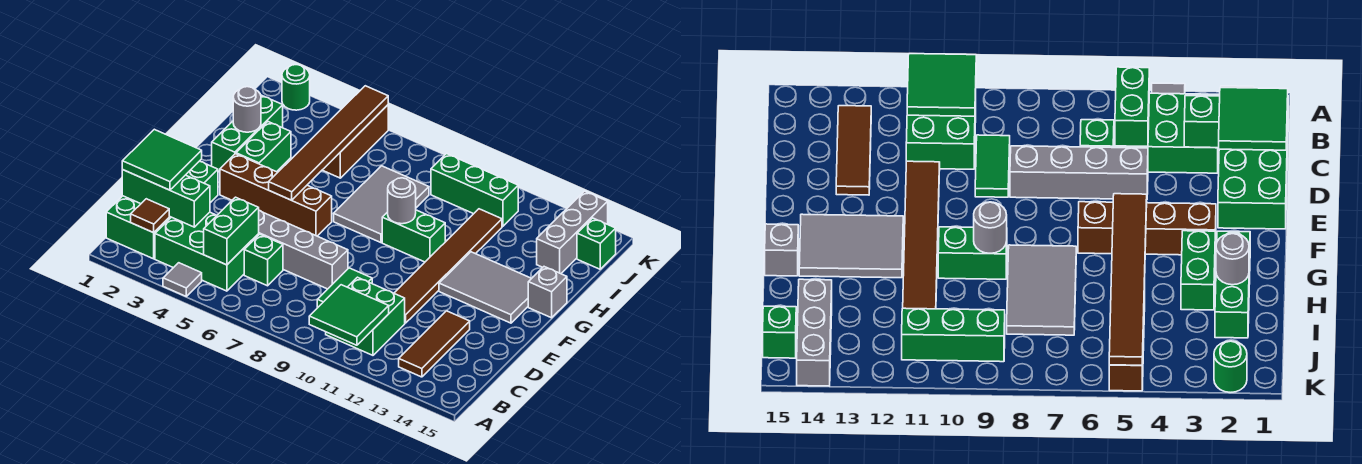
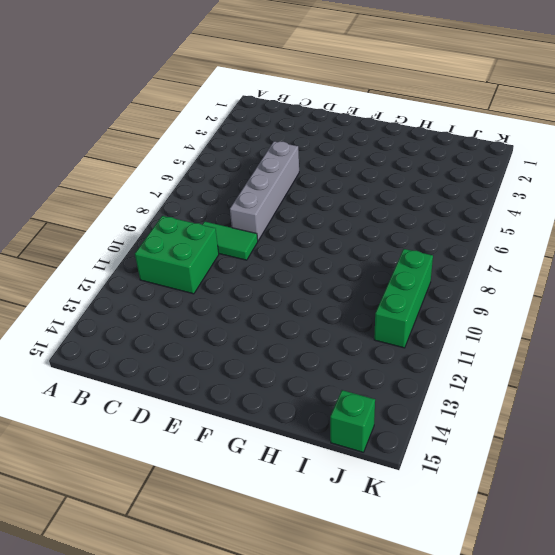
none -> grey 1x1 tile [163,263,202,296]
none -> green 2x4 brick [106,161,218,259]
none -> green 2x3 brick [155,212,259,291]

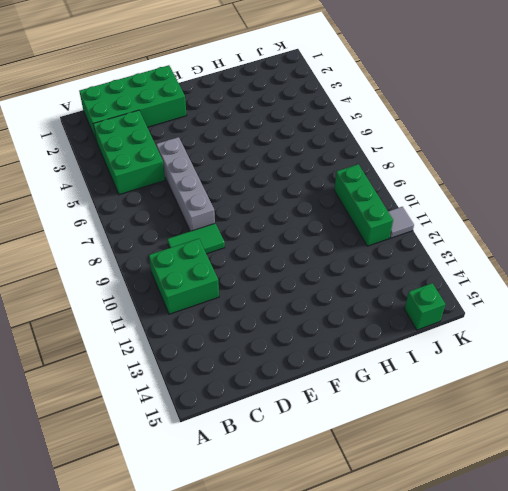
grey 1x1 tile [388,207,414,238] -> grey 1x1 tile moved to [163,263,202,296]
none -> brown 1x3 tile [399,311,470,377]
none -> green 1x1 brick [244,234,283,286]
none -> brown 1x6 tile [394,209,502,323]

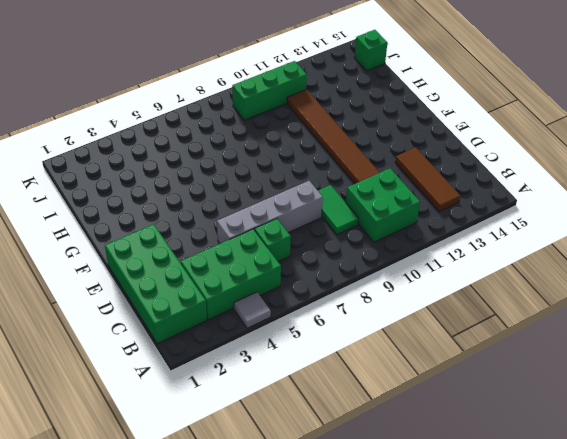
none -> brown 1x4 brick [220,154,332,236]
none -> grey 2x3 tile [439,252,532,323]
none -> green 1x3 brick [212,95,283,172]

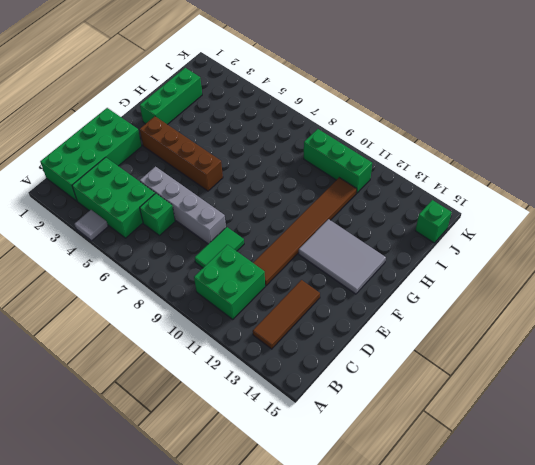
none -> green 1x2 brick [236,122,291,172]
none -> grey 2x3 tile [334,166,429,243]
none -> green 1x2 brick [382,210,445,262]

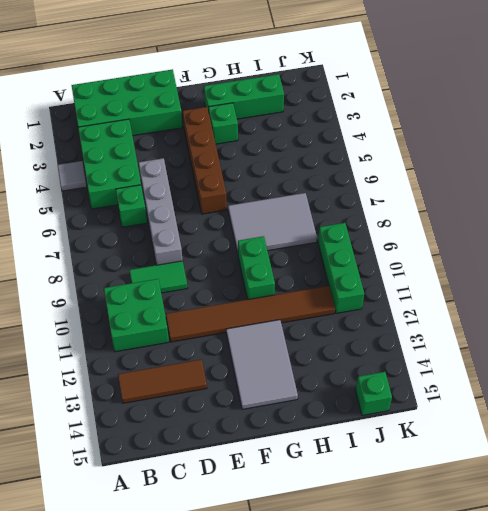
green 1x1 brick [209,103,238,144] -> green 1x2 brick [236,122,291,172]
none -> grey 1x1 brick [528,267,567,318]
none -> brown 1x3 brick [323,105,388,178]
none -> grey 1x3 brick [537,191,608,274]

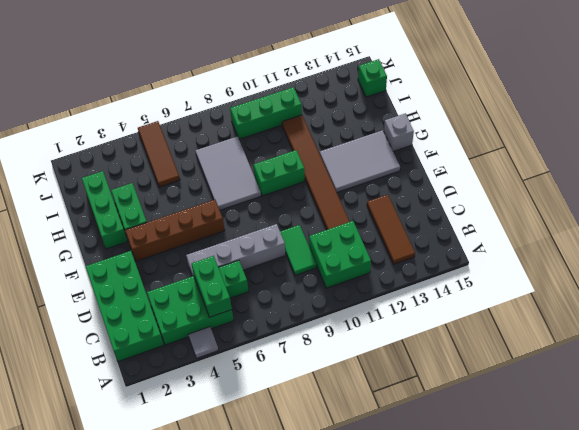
brown 1x3 tile [138,121,180,187] -> brown 1x3 brick [323,105,388,178]
none -> grey 1x3 brick [537,191,608,274]
none -> green 1x1 round brick [282,65,310,110]
none -> green 2x2 tile [309,285,389,345]

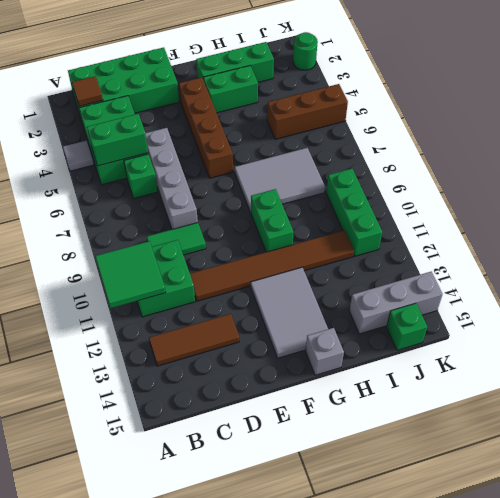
none -> green 1x3 brick [122,170,210,227]
none -> brown 1x6 tile [269,86,388,200]
none -> grey 1x1 round brick [388,178,416,224]

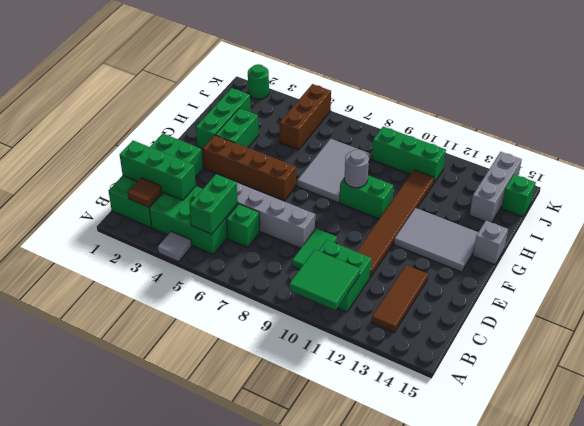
none -> brown 1x6 tile [269,86,388,200]
none -> grey 1x1 round brick [233,87,261,132]
none -> green 2x2 tile [122,129,202,190]

